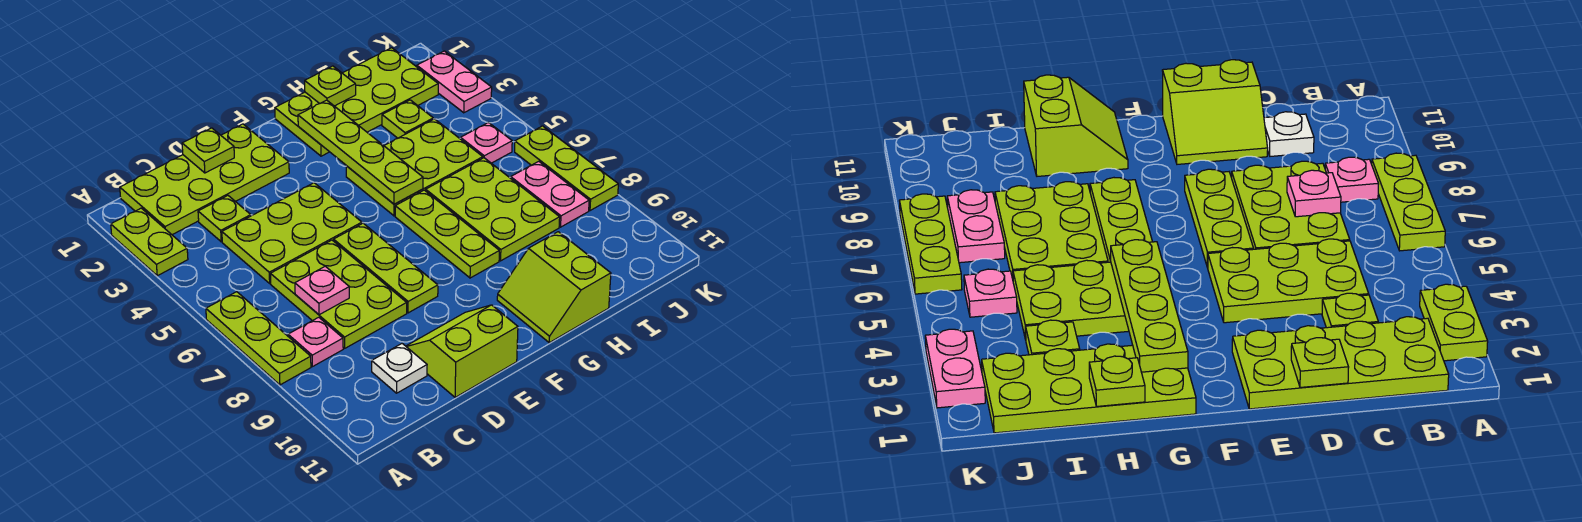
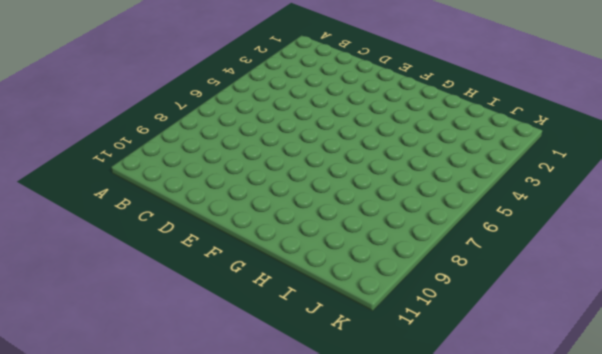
none -> lime 1x2 plate [111,208,188,276]
none -> lime 1x3 plate [206,292,311,385]
none -> lime 2x4 plate [120,124,289,235]

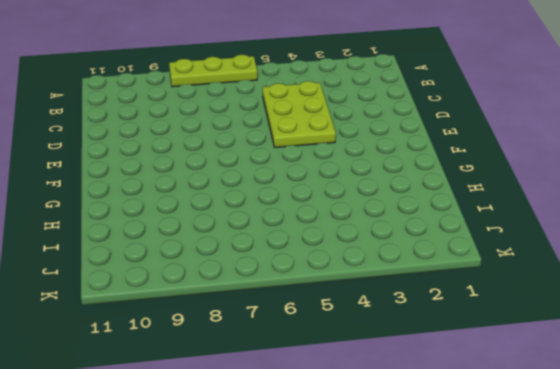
none -> lime 1x2 plate [111,208,188,276]
none -> lime 2x4 plate [120,124,289,235]
none -> pink 1x1 plate [288,317,343,367]

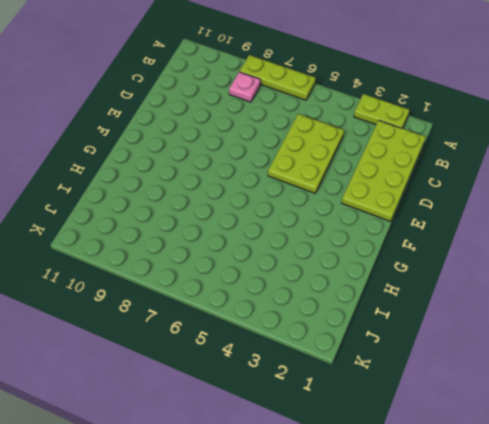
none -> lime 1x1 plate [198,196,251,242]
none -> lime 2x3 plate [270,240,407,348]
none -> white 1x1 plate [372,344,427,393]

